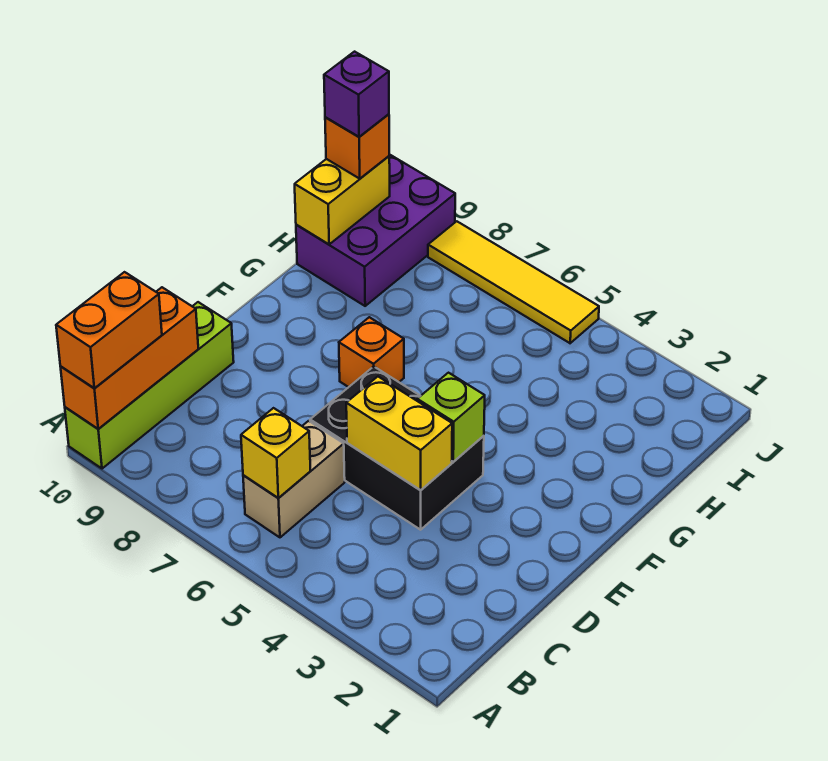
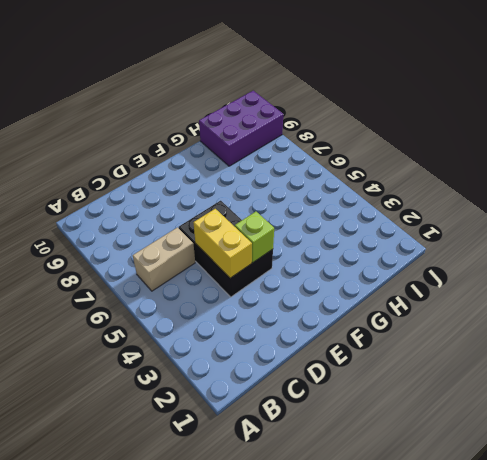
none -> lime 1x4 brick [65,302,234,469]
none -> orange 1x1 brick [339,317,404,387]
none -> yellow 1x4 tile [428,221,599,343]

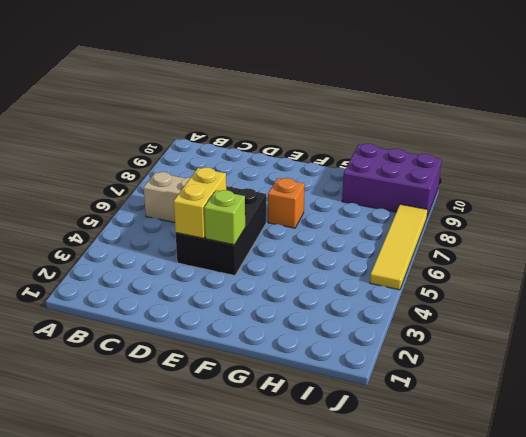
none -> lime 1x4 brick [65,302,234,469]
none -> orange 1x3 brick [61,287,198,429]
none -> yellow 1x1 brick [241,408,311,498]

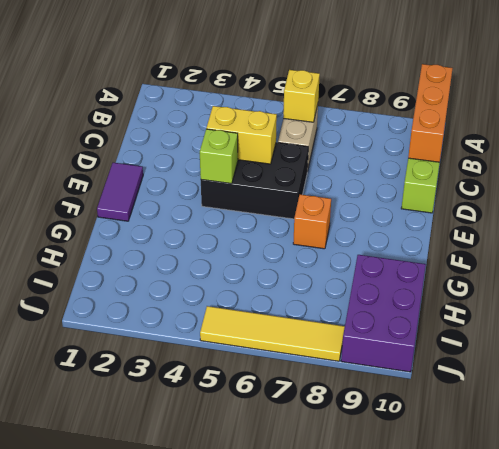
purple 1x2 tile [97,163,143,221] -> none
none -> yellow 1x2 brick [295,156,390,244]
none -> orange 1x2 brick [56,272,162,388]
none -> orange 1x1 brick [325,114,389,179]

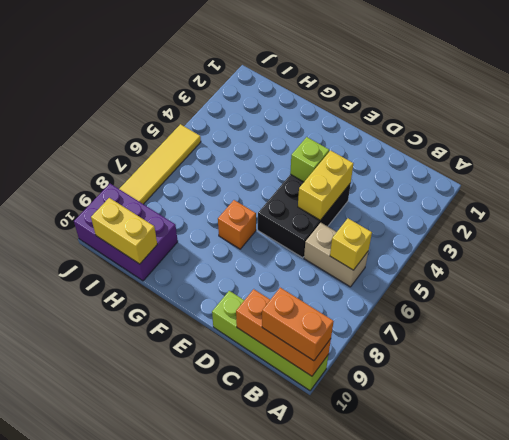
none -> orange 1x1 brick [325,114,389,179]
none -> purple 1x1 brick [324,52,389,137]

